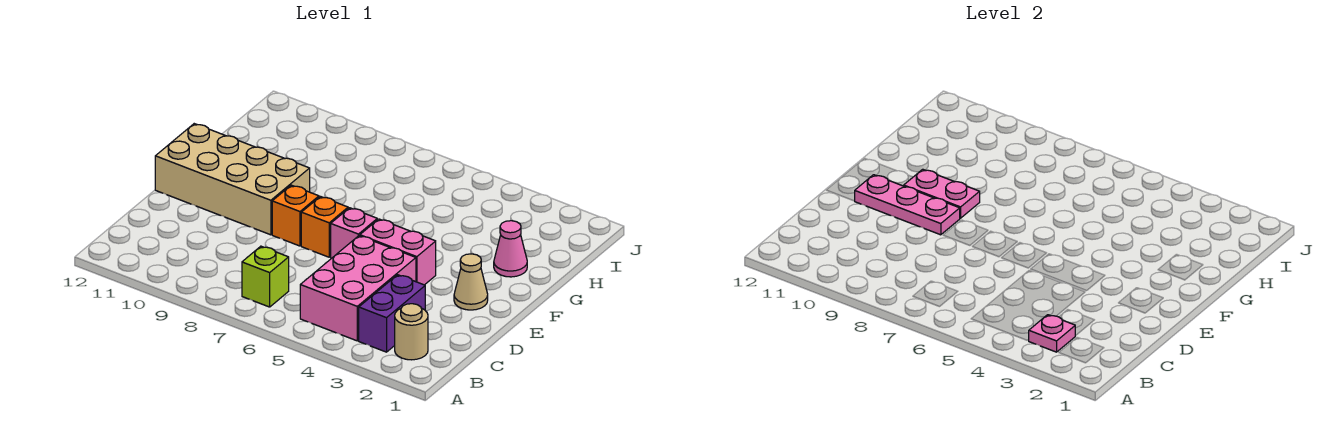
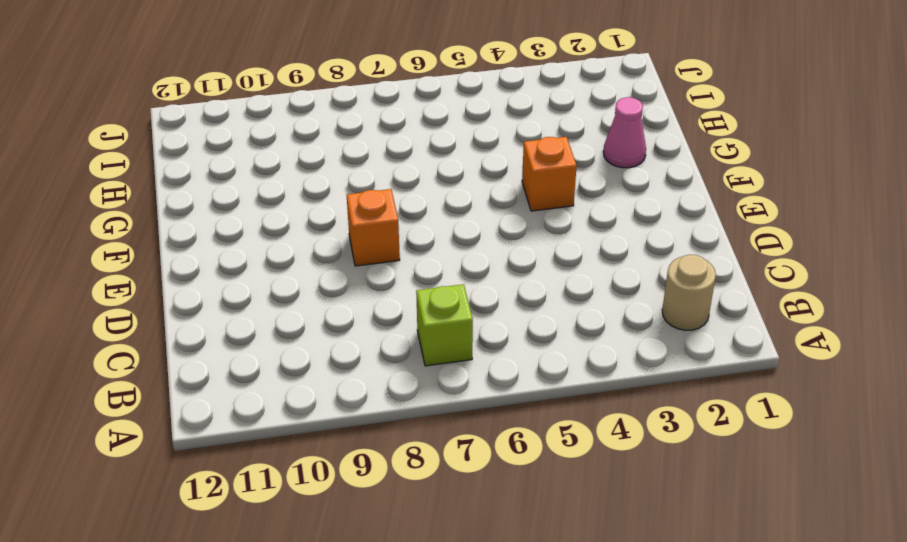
orange 1x1 brick [522,137,577,211] -> orange 1x1 brick moved to [301,197,348,257]
none -> purple 1x2 brick [359,275,425,352]
none -> pink 2x3 brick [300,236,416,341]
none -> tan 1x1 cone [454,254,488,310]

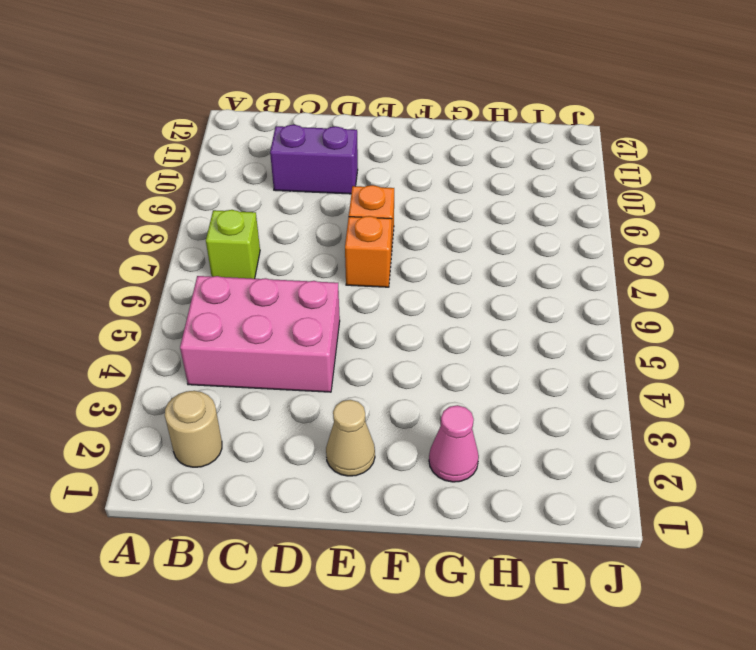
purple 1x2 brick [270,125,358,194] -> purple 1x2 brick moved to [359,275,425,352]
none -> pink 1x2 brick [360,219,436,285]
none -> pink 1x1 brick [331,208,377,258]
none -> tan 2x4 brick [155,124,310,235]

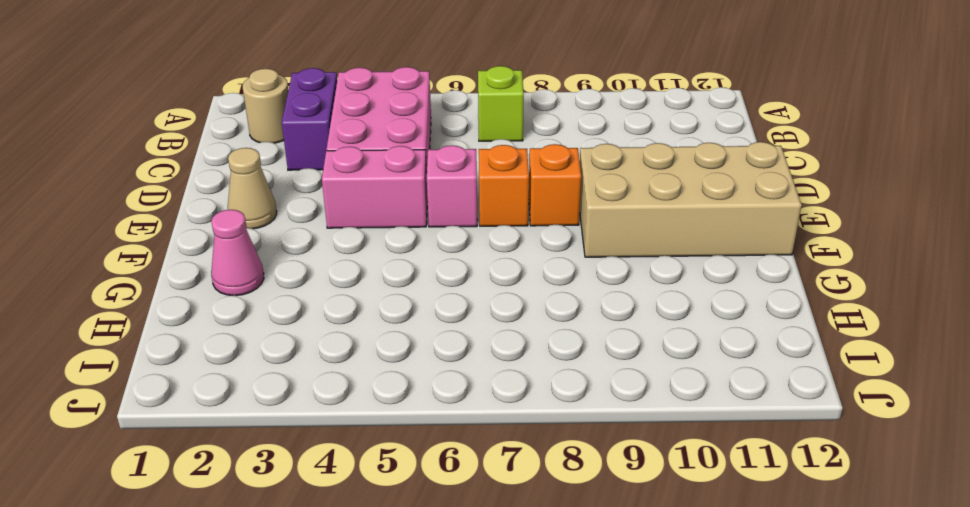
none -> pink 1x1 plate [1028,315,1075,352]
none -> pink 1x3 plate [855,175,960,235]
none -> pink 1x2 plate [904,169,980,218]

